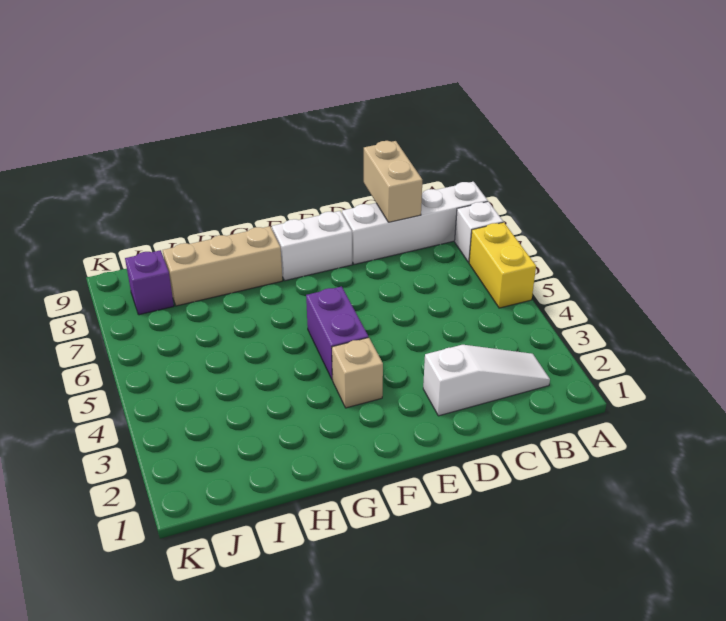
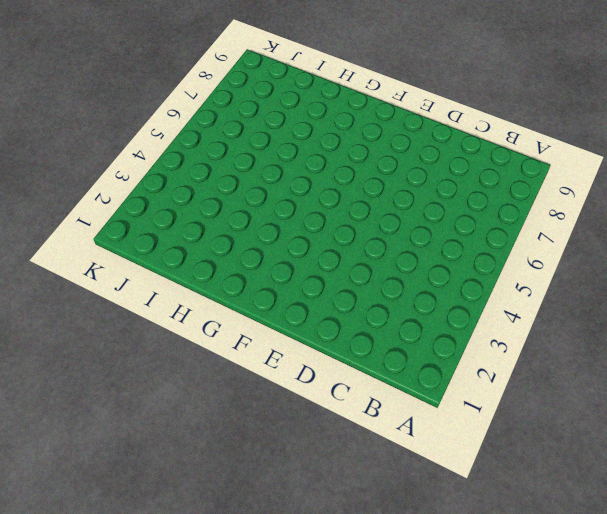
none -> yellow 1x2 brick [469,222,536,308]
none -> white 1x1 brick [455,202,503,263]

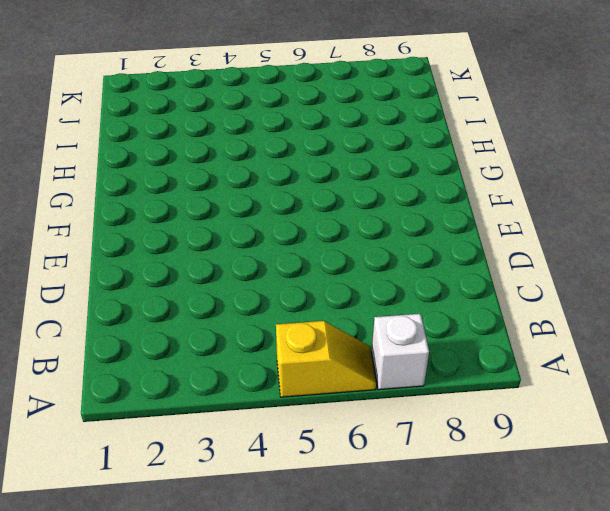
yellow 1x2 slope [276,321,376,397] -> yellow 1x2 brick [469,222,536,308]
none -> white 1x4 brick [342,182,488,264]
none -> white 1x3 slope [423,345,550,416]

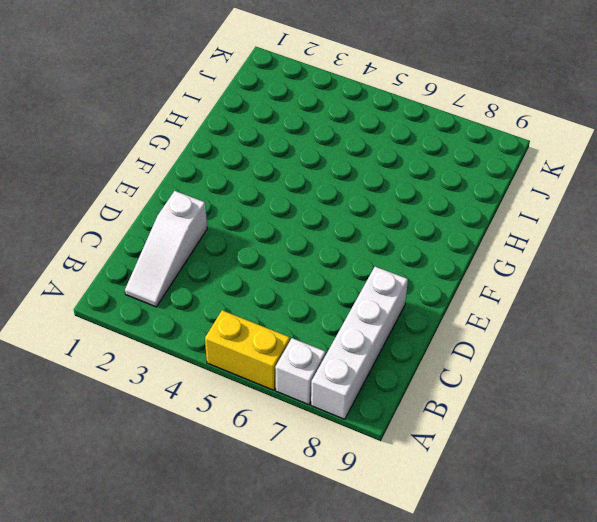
none -> white 1x2 brick [272,211,352,281]
none -> tan 1x1 brick [332,337,383,408]

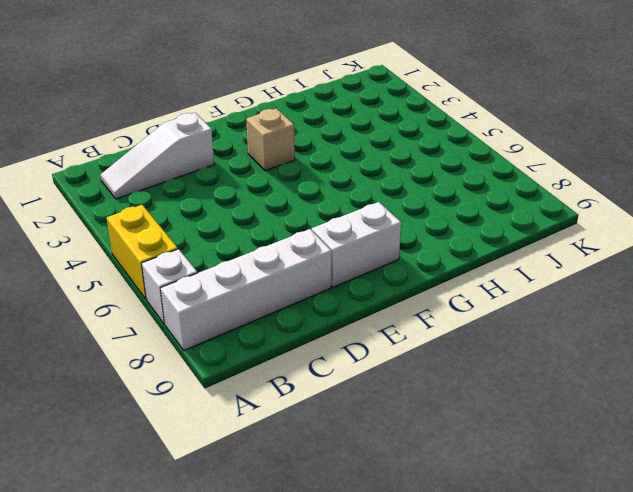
none -> purple 1x2 brick [306,286,368,380]
none -> tan 1x3 brick [163,226,283,306]

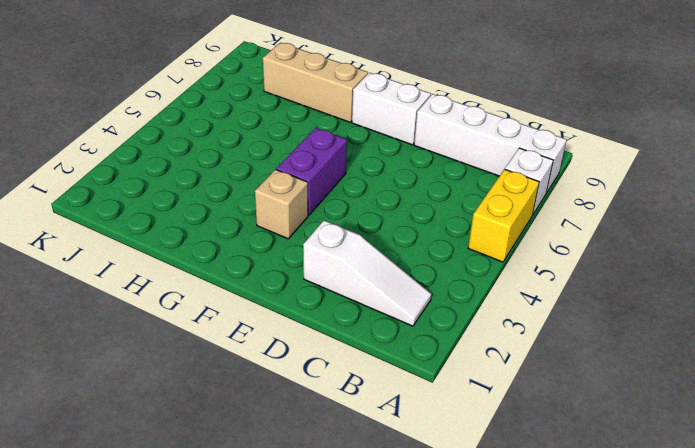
none -> purple 1x1 brick [125,250,174,315]
none -> tan 1x2 brick [364,141,422,222]

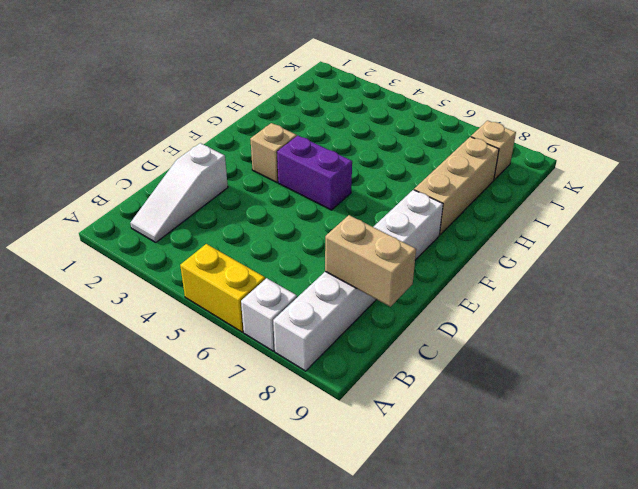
tan 1x1 brick [471,121,516,180] -> purple 1x1 brick [125,250,174,315]

